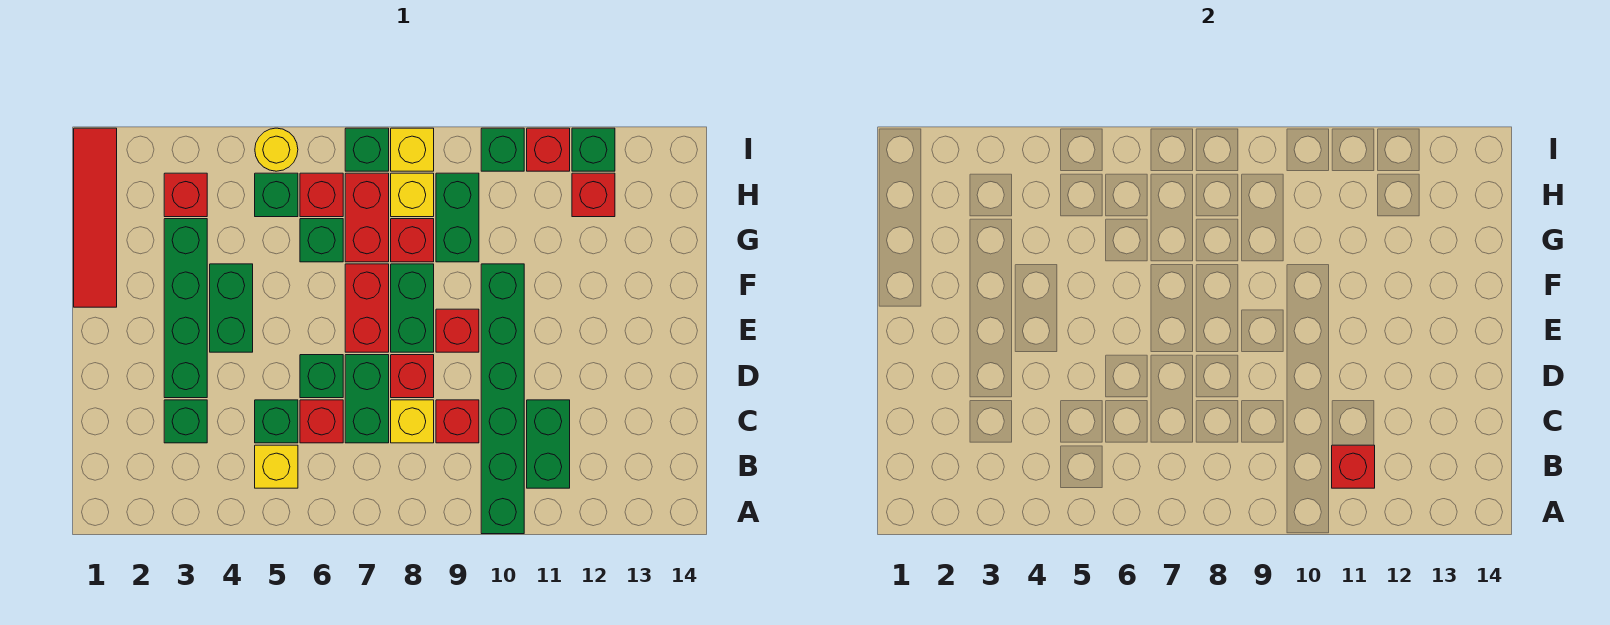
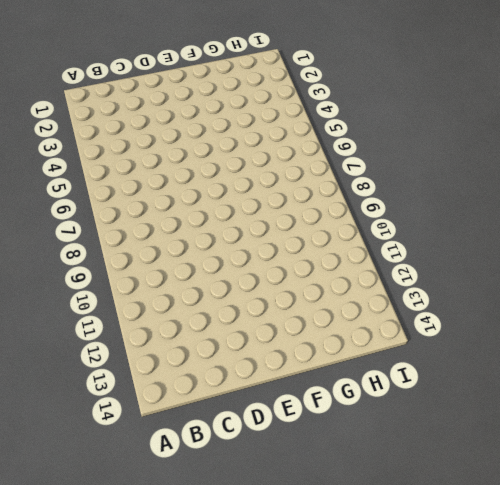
none -> green 1x6 brick [481,264,524,534]
none -> yellow 1x1 brick [255,445,298,488]
none -> green 1x2 brick [527,400,570,488]
none -> green 1x1 brick [164,400,207,443]

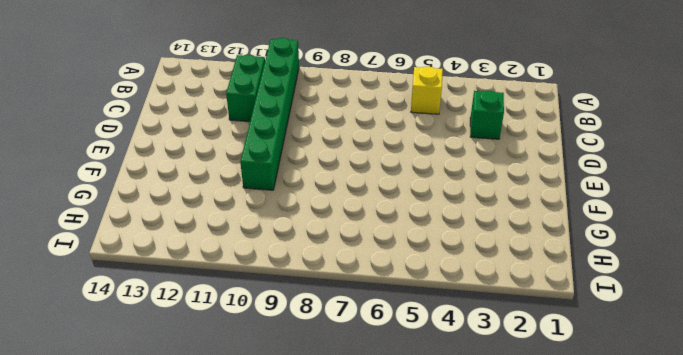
none -> green 1x1 brick [255,400,298,443]
none -> red 1x1 brick [300,400,343,443]
none -> green 1x2 brick [345,355,389,443]
none -> yellow 1x1 brick [391,400,434,443]

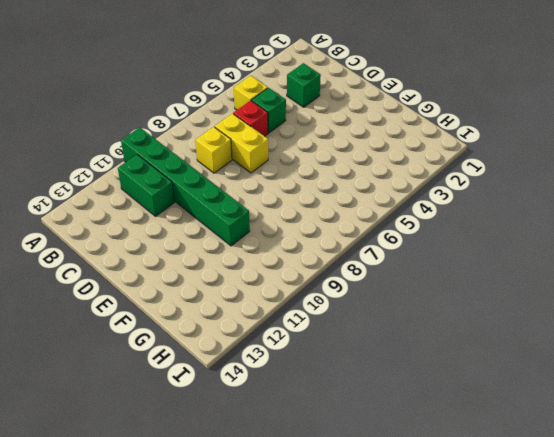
yellow 1x2 brick [215,113,268,173] -> green 1x2 brick [345,355,389,443]
none -> red 1x1 brick [436,400,479,443]
none -> green 1x4 brick [164,219,207,398]
none -> green 1x1 brick [300,355,343,398]
none -> red 1x1 brick [391,355,434,398]

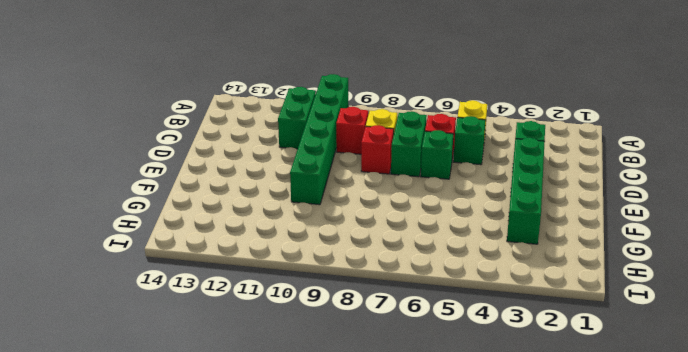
none -> green 1x2 brick [210,264,253,352]
none -> red 1x2 brick [345,264,389,352]
none -> green 1x2 brick [391,264,434,352]
none -> red 1x1 brick [436,309,479,352]

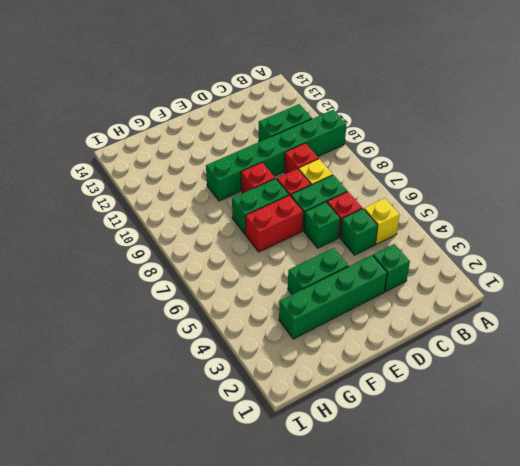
none -> red 1x4 tile [74,128,117,307]
none -> green 1x1 brick [300,219,343,262]
none -> red 1x2 brick [345,173,389,262]
none -> red 1x1 brick [391,219,434,262]

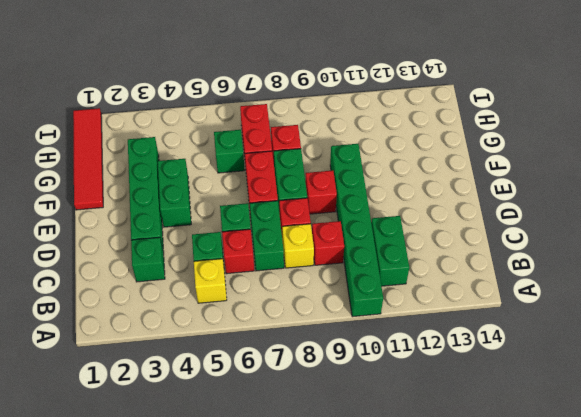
none -> green 1x2 brick [436,173,479,262]
none -> red 1x1 brick [164,173,207,217]
none -> green 1x1 brick [255,173,298,217]
none -> red 1x1 brick [300,173,343,217]

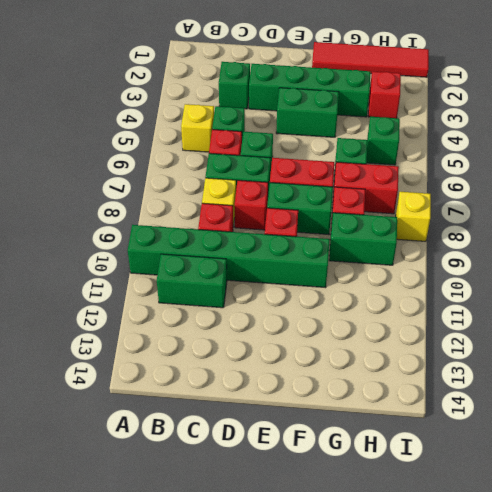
none -> red 1x1 brick [300,173,343,217]
none -> yellow 1x1 brick [391,173,434,217]
none -> red 1x1 brick [572,173,615,217]
none -> yellow 1x1 round brick [255,128,298,171]

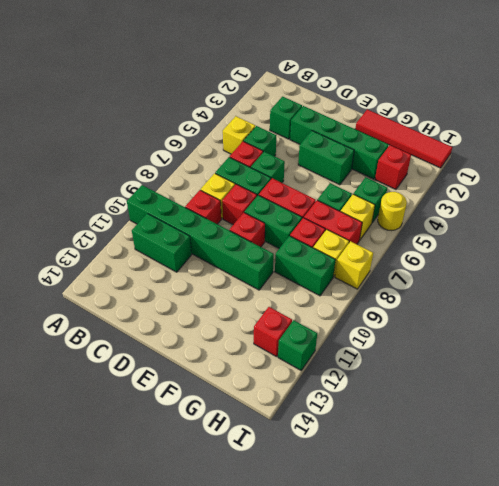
yellow 1x1 brick [341,194,375,240] -> red 1x1 brick [300,173,343,217]
none -> green 1x1 brick [345,128,389,171]
none -> green 1x1 brick [481,128,524,171]
none -> red 1x1 brick [527,128,570,171]
none -> red 1x1 brick [1332,445,1375,488]

